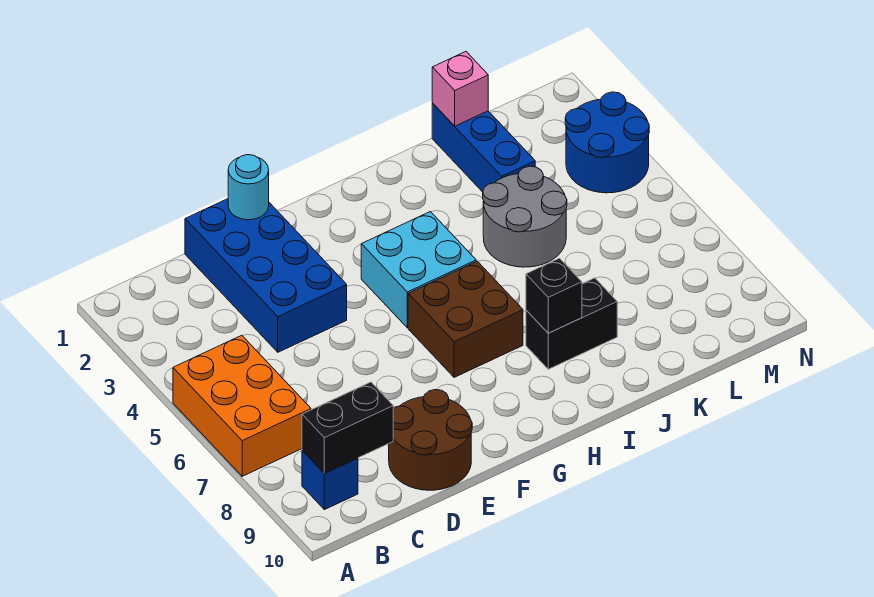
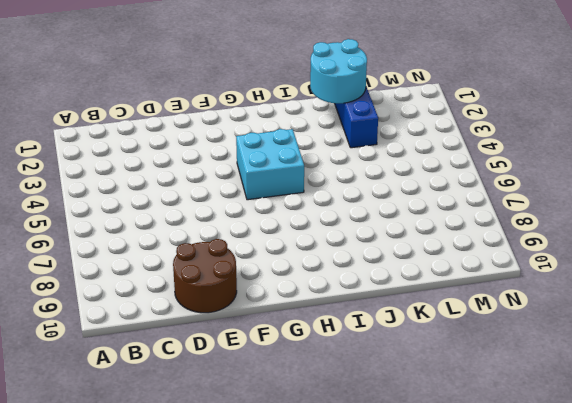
cyan 2x2 round brick [310,39,367,103] -> pink 1x1 brick [432,52,488,126]
none -> orange 2x3 brick [173,335,311,476]
none -> blue 1x1 brick [302,451,358,510]
none -> blue 2x4 brick [185,199,347,352]

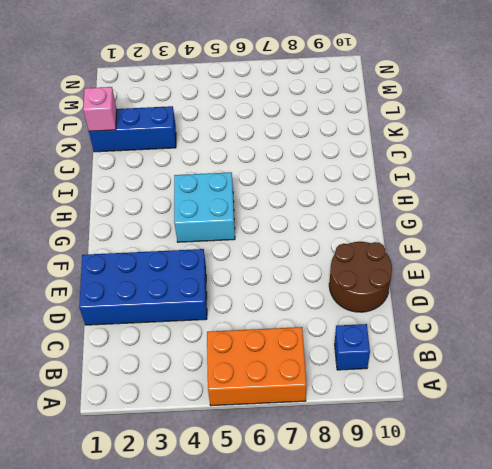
none -> brown 2x2 brick [408,261,523,377]
none -> black 1x2 brick [526,278,617,369]
none -> grey 2x2 round brick [483,166,567,267]

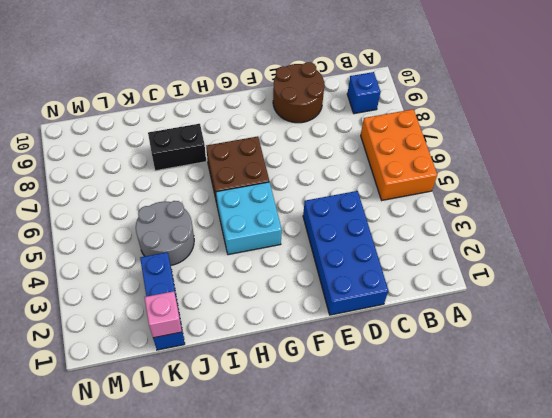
none -> blue 2x2 round brick [565,92,649,193]
none -> black 1x2 brick [302,382,393,474]
none -> cyan 1x1 round brick [228,155,269,220]

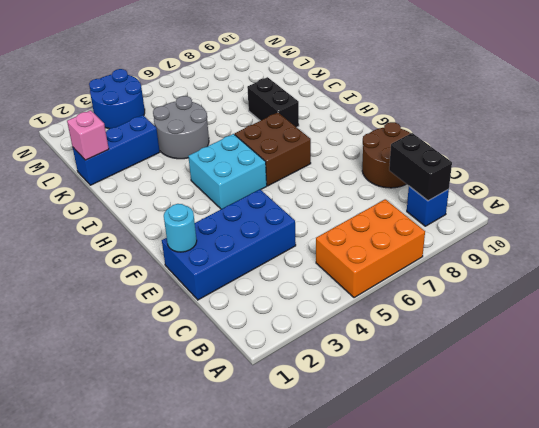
none -> black 1x1 brick [526,258,582,333]

